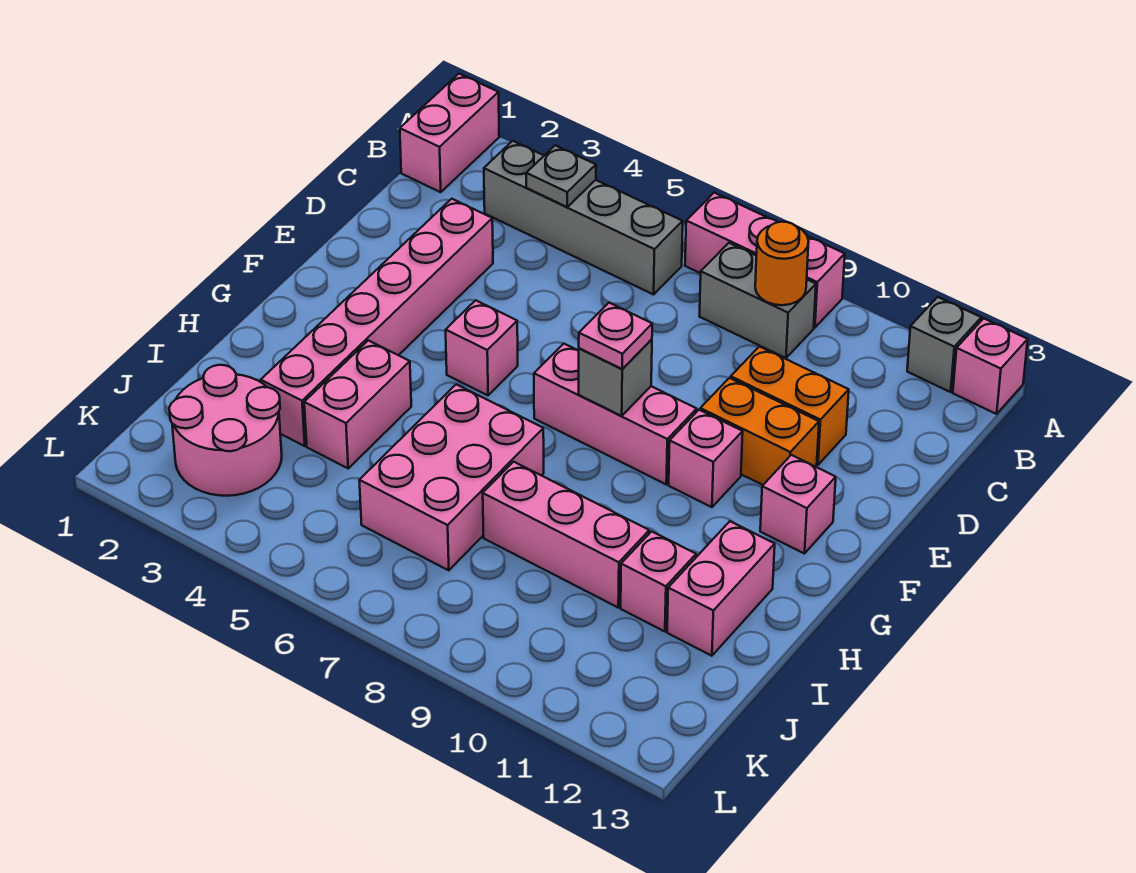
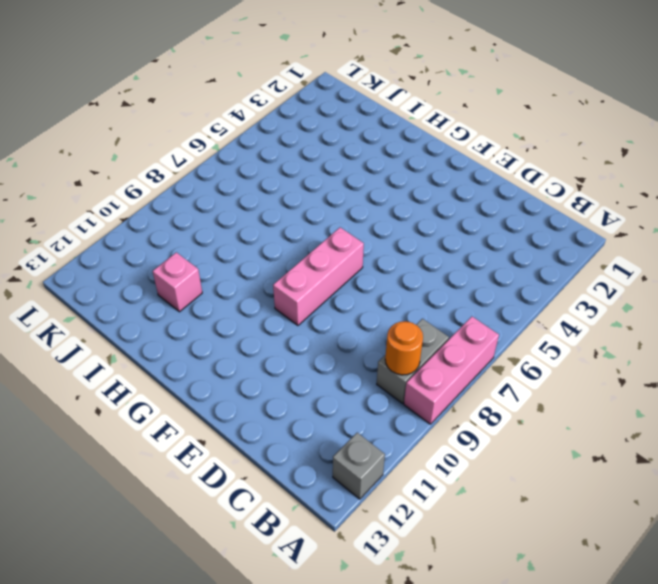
none -> pink 1x2 brick [400,74,499,192]
none -> pink 1x1 brick [953,318,1028,414]
none -> grey 1x4 brick [484,141,683,294]

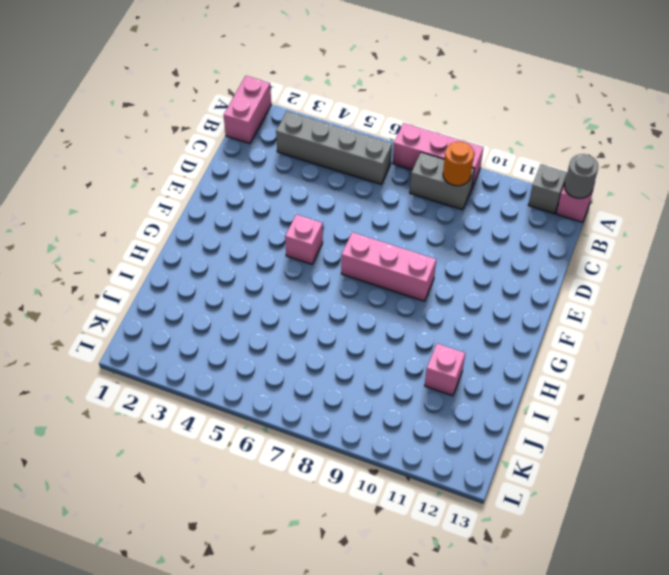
grey 1x1 round brick [564,154,598,198] -> none
none -> pink 1x6 brick [261,199,493,446]
none -> orange 1x2 brick [731,347,849,465]
none -> orange 1x2 brick [700,378,819,485]

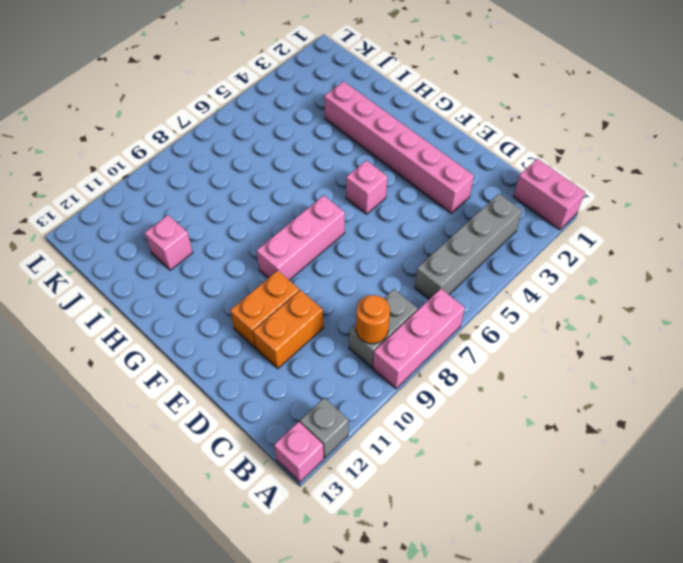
none -> pink 1x1 brick [669,410,743,507]
none -> pink 1x1 brick [760,455,836,554]
none -> pink 1x2 brick [304,340,411,468]

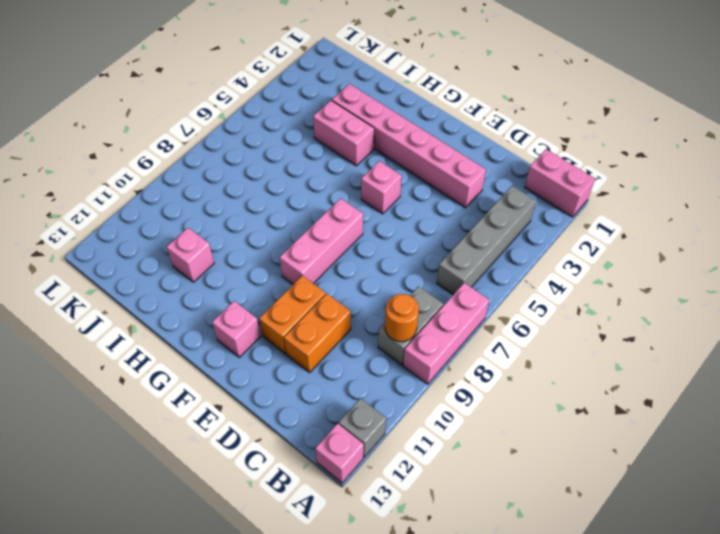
none -> pink 1x1 brick [669,410,743,507]
none -> pink 2x3 brick [359,384,544,570]
none -> pink 1x2 brick [667,521,775,656]

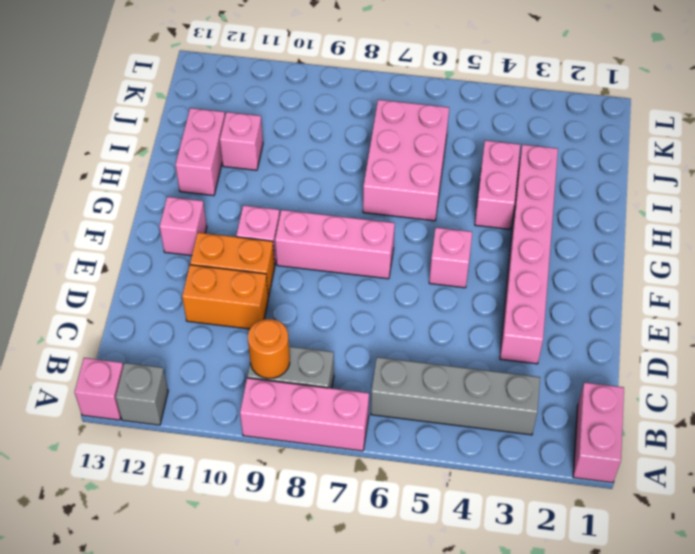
none -> pink 1x3 brick [483,462,649,607]
none -> pink 2x2 round brick [169,365,282,496]
none -> grey 1x1 plate [526,145,596,207]

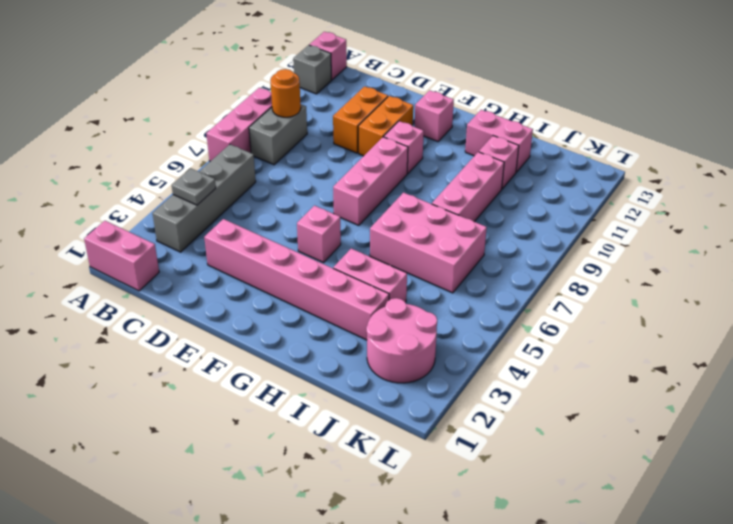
none -> grey 1x1 brick [579,339,652,416]
none -> pink 1x1 plate [579,303,652,369]

